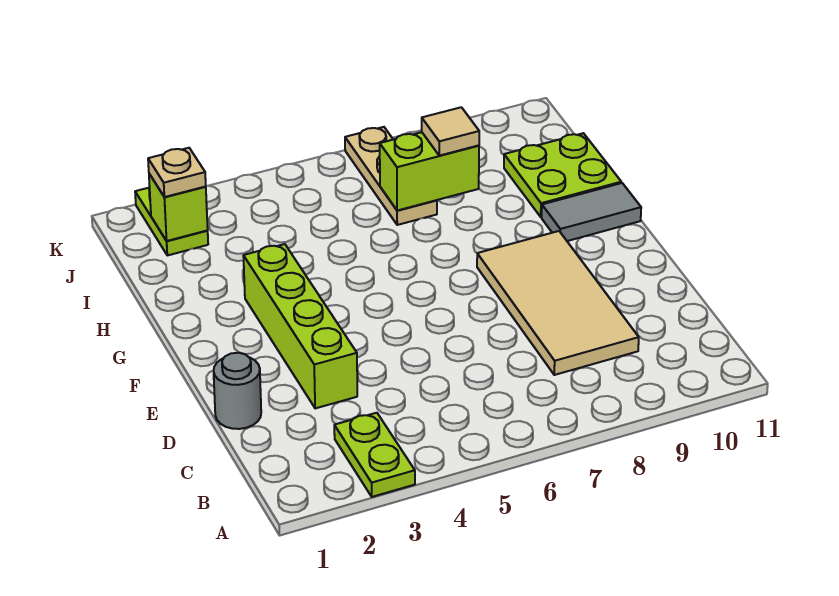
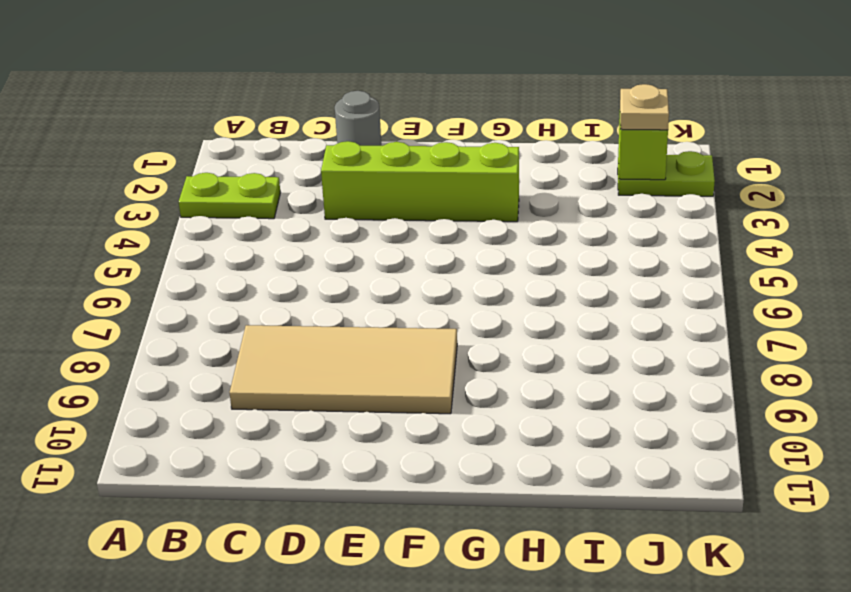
none -> grey 1x2 tile [542,183,641,241]
none -> lime 2x2 plate [504,133,621,217]
none -> tan 1x3 plate [345,127,437,225]

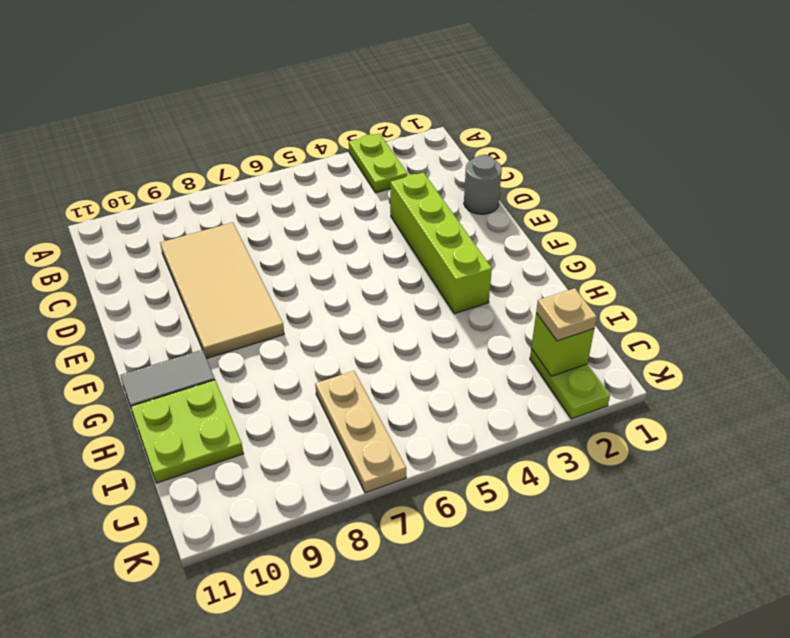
none -> lime 1x2 brick [380,132,479,211]
none -> tan 1x1 tile [422,107,479,156]

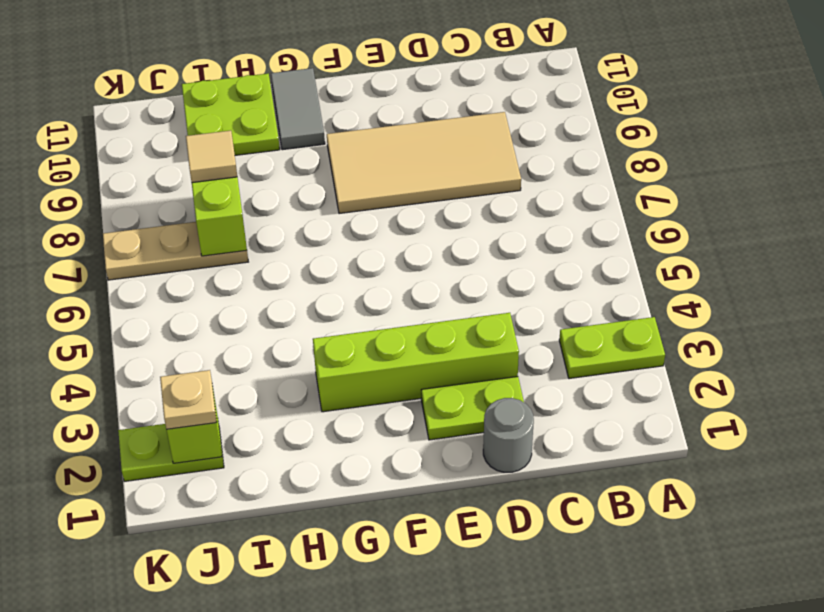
lime 1x2 plate [421,377,524,440] -> none

